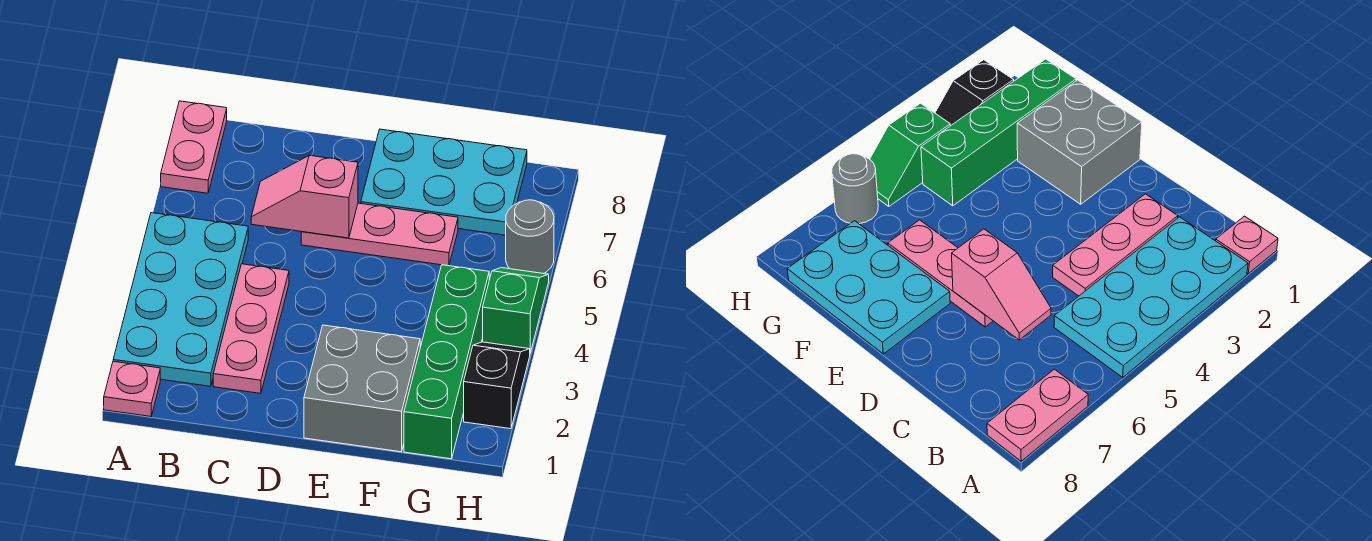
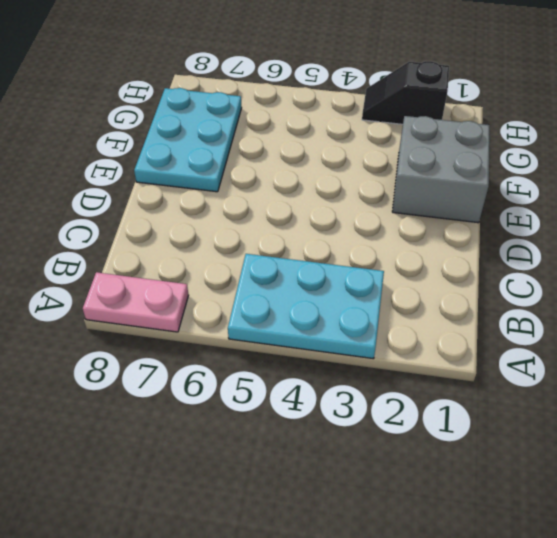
cyan 2x3 plate [228,254,384,359] -> cyan 2x4 plate [113,213,248,386]
none -> pink 1x1 plate [104,361,160,417]
none -> pink 1x3 plate [213,264,289,393]
none -> pink 1x3 plate [301,203,458,266]

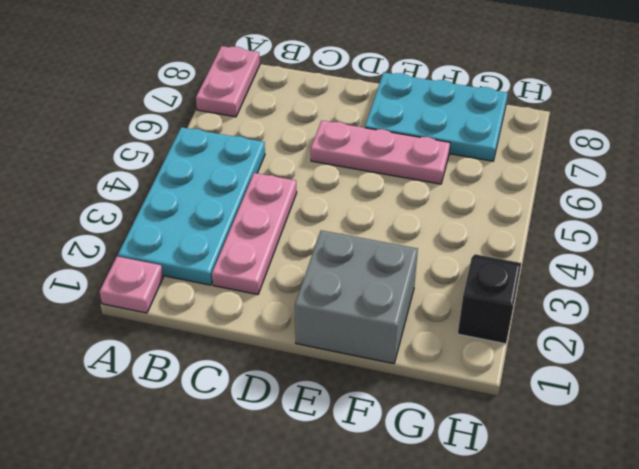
none -> green 1x4 brick [404,265,489,459]
none -> green 1x2 slope [483,268,549,353]
none -> grey 1x1 round brick [506,200,554,274]

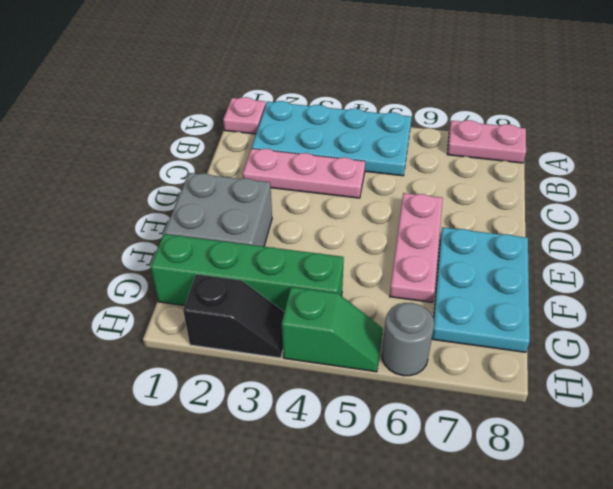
none -> pink 1x2 slope [251,155,358,238]

